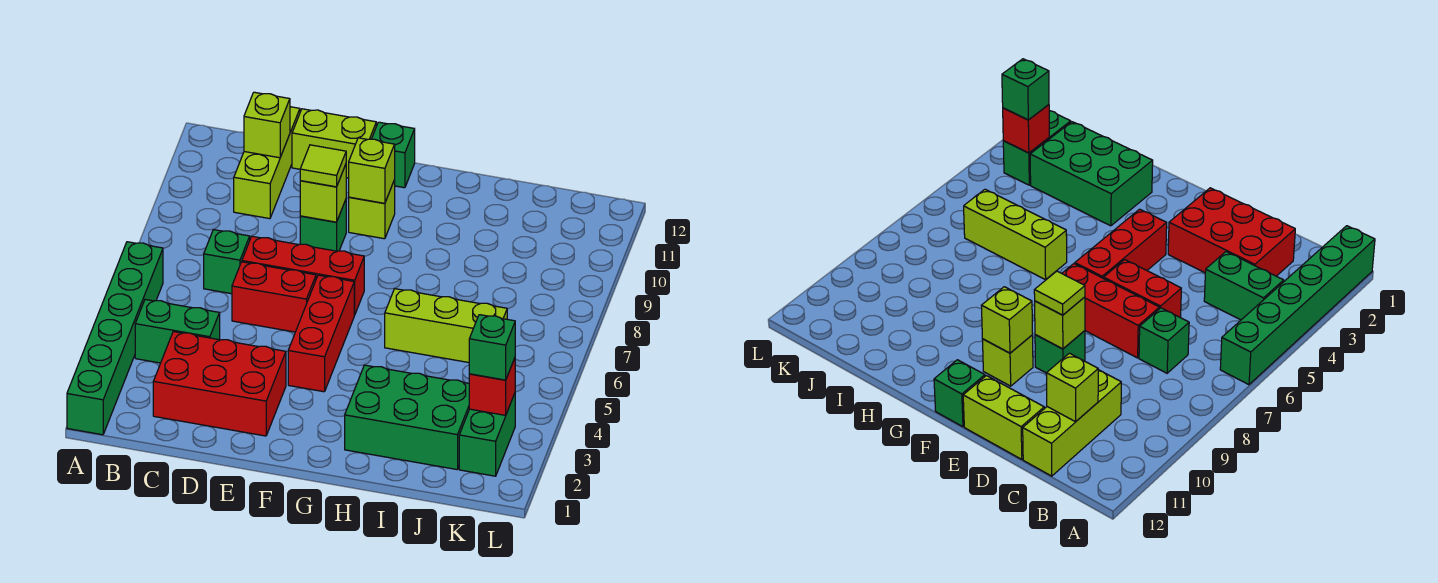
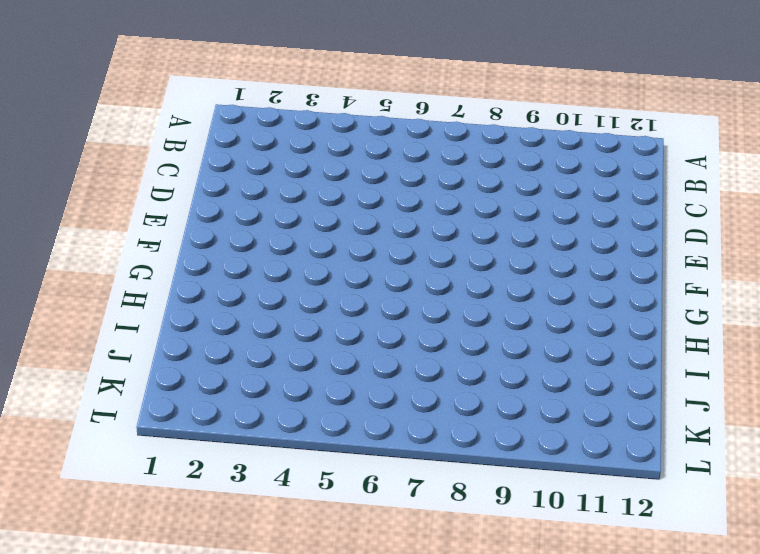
none -> green 1x6 brick [67,242,163,435]
none -> green 1x2 brick [135,299,220,363]
none -> red 2x3 brick [153,332,286,436]

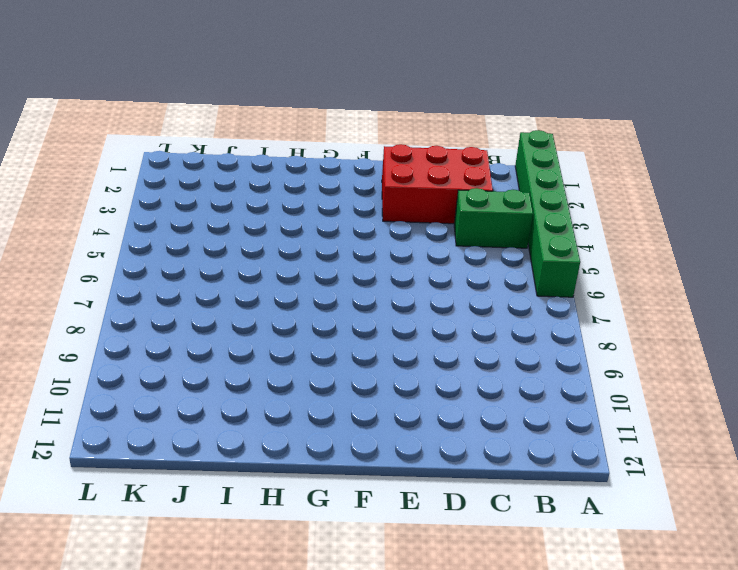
none -> green 1x1 brick [204,230,250,294]
none -> lime 1x3 brick [234,107,300,219]
none -> red 1x2 brick [232,262,316,332]

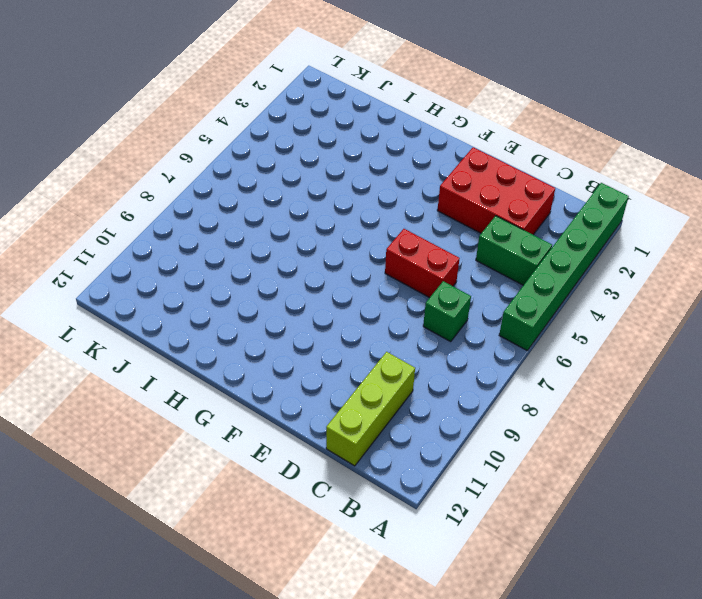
none -> red 1x3 brick [242,236,364,315]
none -> lime 1x2 brick [292,109,376,178]
none -> green 1x1 brick [300,200,346,251]

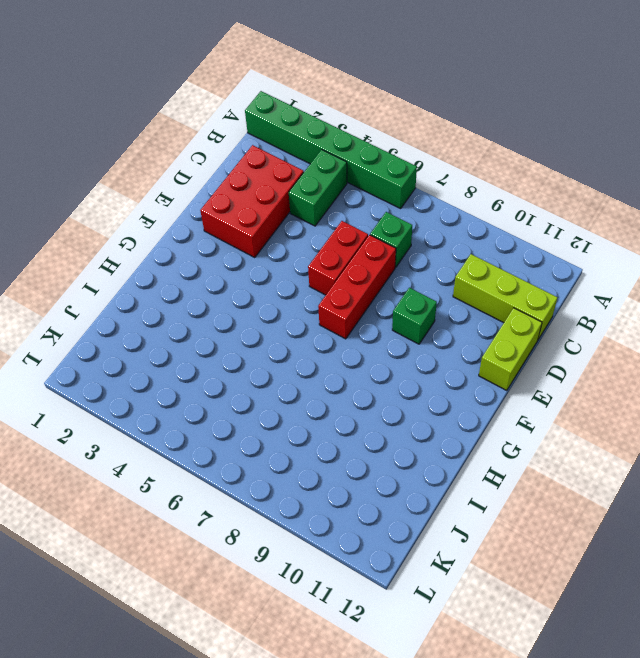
none -> red 1x3 brick [288,275,354,392]
none -> lime 1x1 brick [349,180,395,239]
none -> green 1x1 brick [372,122,415,188]

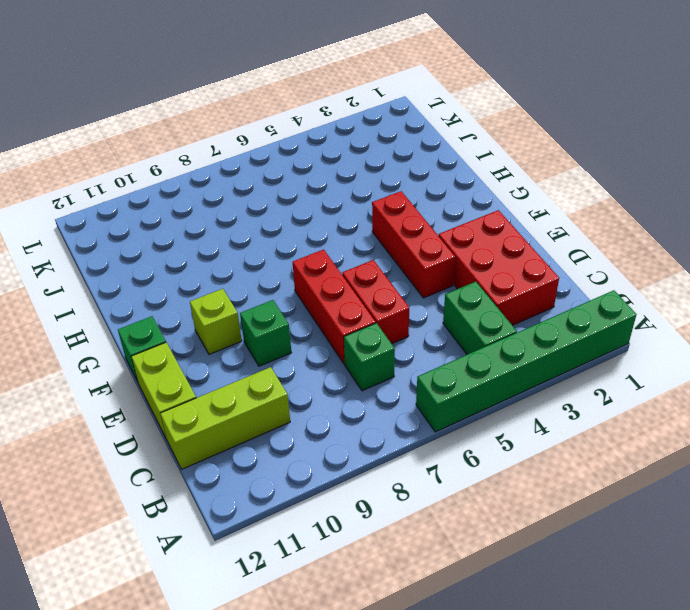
red 1x3 brick [372,191,455,298] -> red 1x3 brick turned to [288,275,354,392]
none -> green 2x3 brick [345,365,469,469]
none -> lime 1x3 brick [385,289,507,363]
none -> green 1x2 brick [459,393,515,476]

